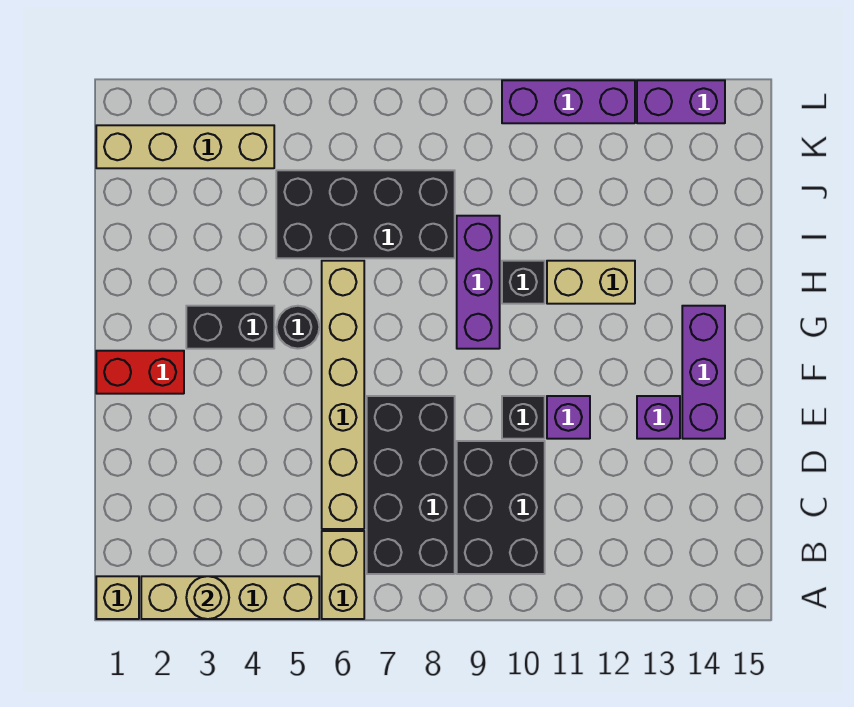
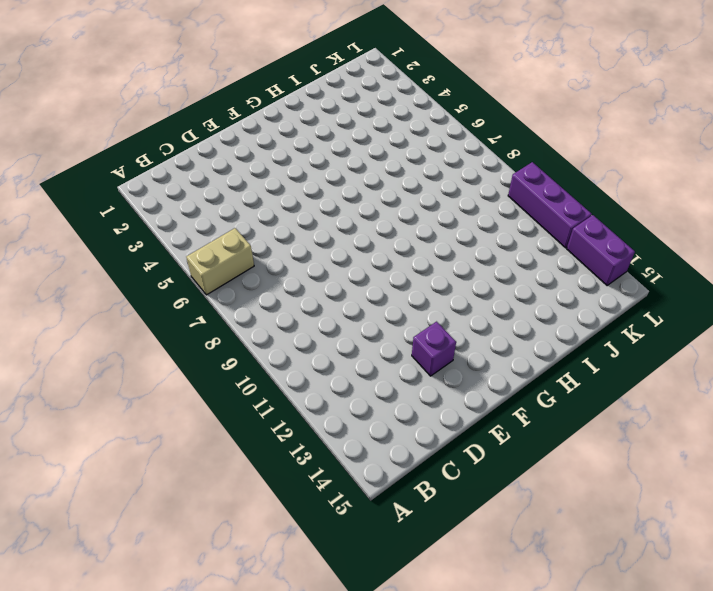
none -> tan 1x1 brick [96,576,139,619]
none -> tan 1x4 brick [141,576,319,619]
none -> black 2x4 brick [367,396,455,574]

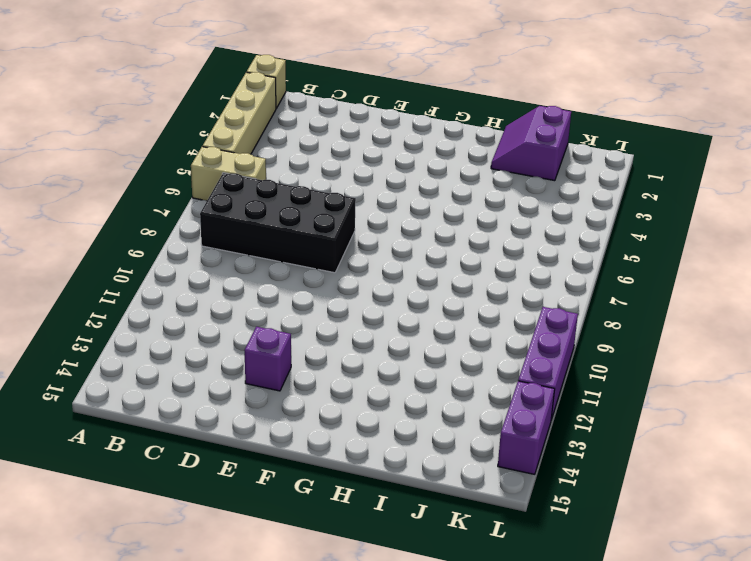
purple 2x2 slope [491,106,571,181] -> none
none -> black 2x3 brick [457,441,545,574]
none -> tan 1x6 brick [322,261,364,529]
none -> black 1x1 brick [502,396,545,439]

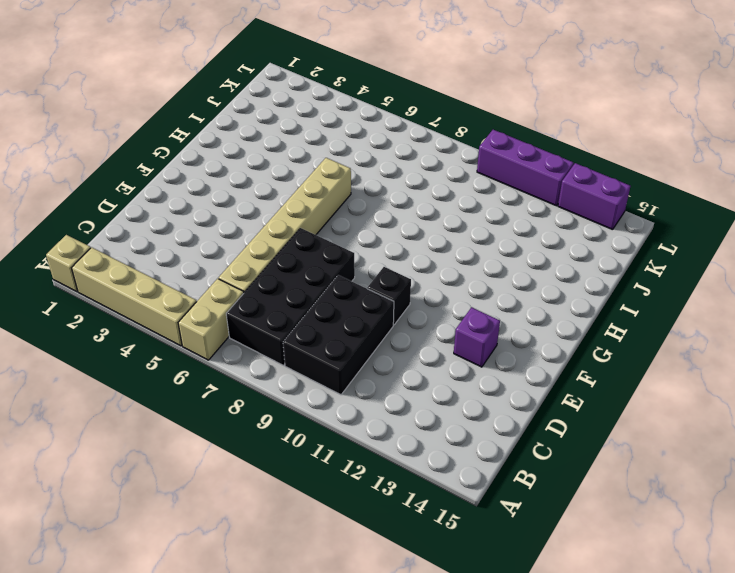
none -> purple 1x1 brick [547,396,590,439]
none -> purple 1x3 brick [682,306,725,439]
none -> red 1x2 brick [96,351,184,394]

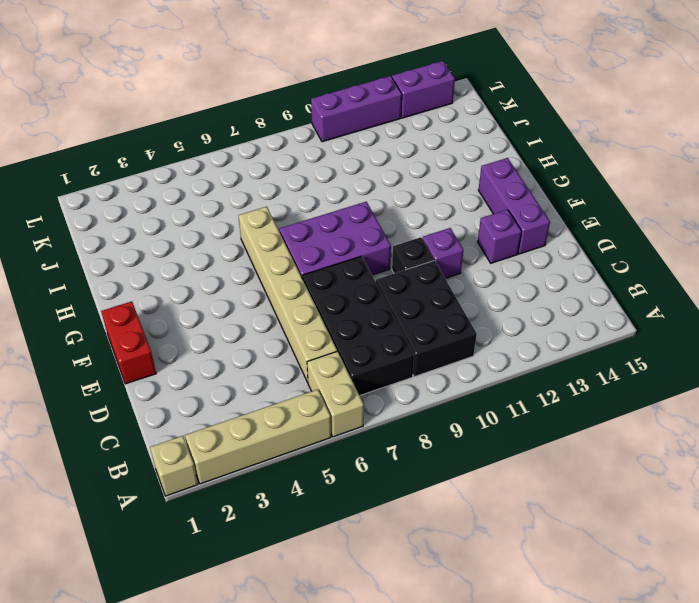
red 1x2 brick [101,301,156,384] -> red 1x2 brick turned to [96,351,184,394]
purple 2x3 brick [279,202,391,277] -> purple 1x3 brick [457,216,500,349]
none -> black 1x2 brick [186,306,274,349]
none -> black 1x1 round brick [277,306,319,349]
none -> black 1x1 brick [502,261,545,304]

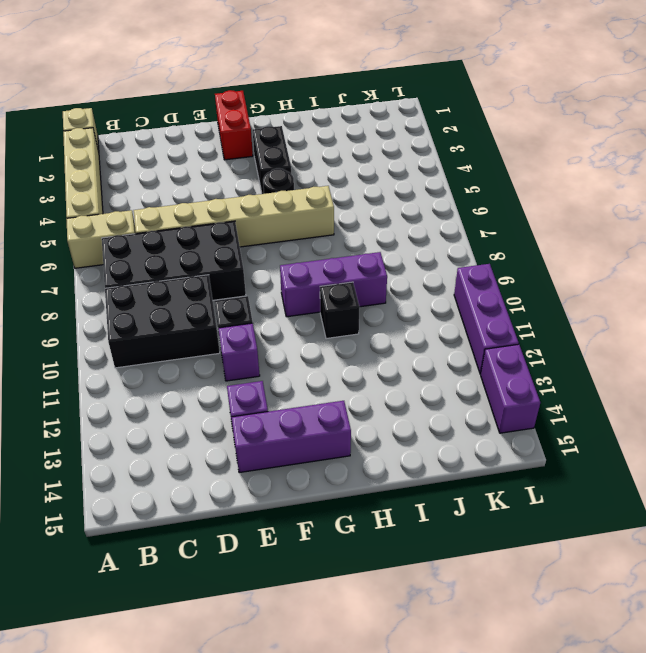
none -> tan 1x2 brick [547,261,635,304]
none -> black 2x4 brick [276,170,455,258]
none -> tan 1x4 brick [96,125,274,168]

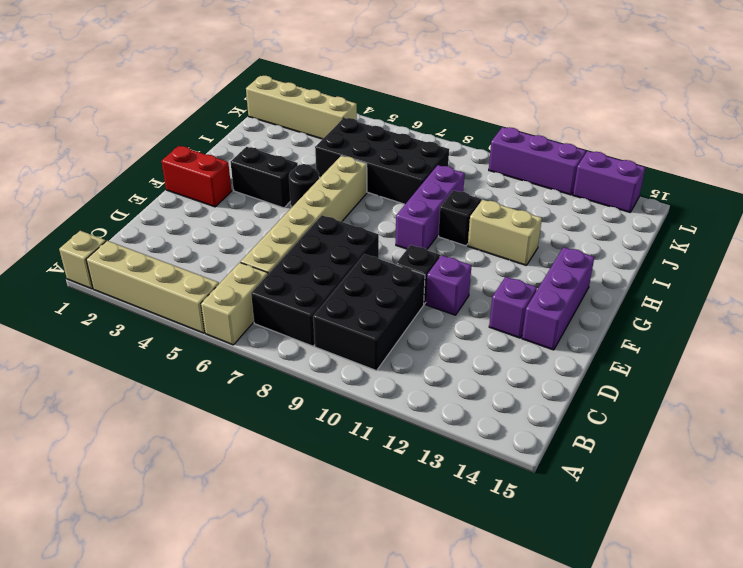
none -> tan 1x1 round brick [186,576,229,619]

